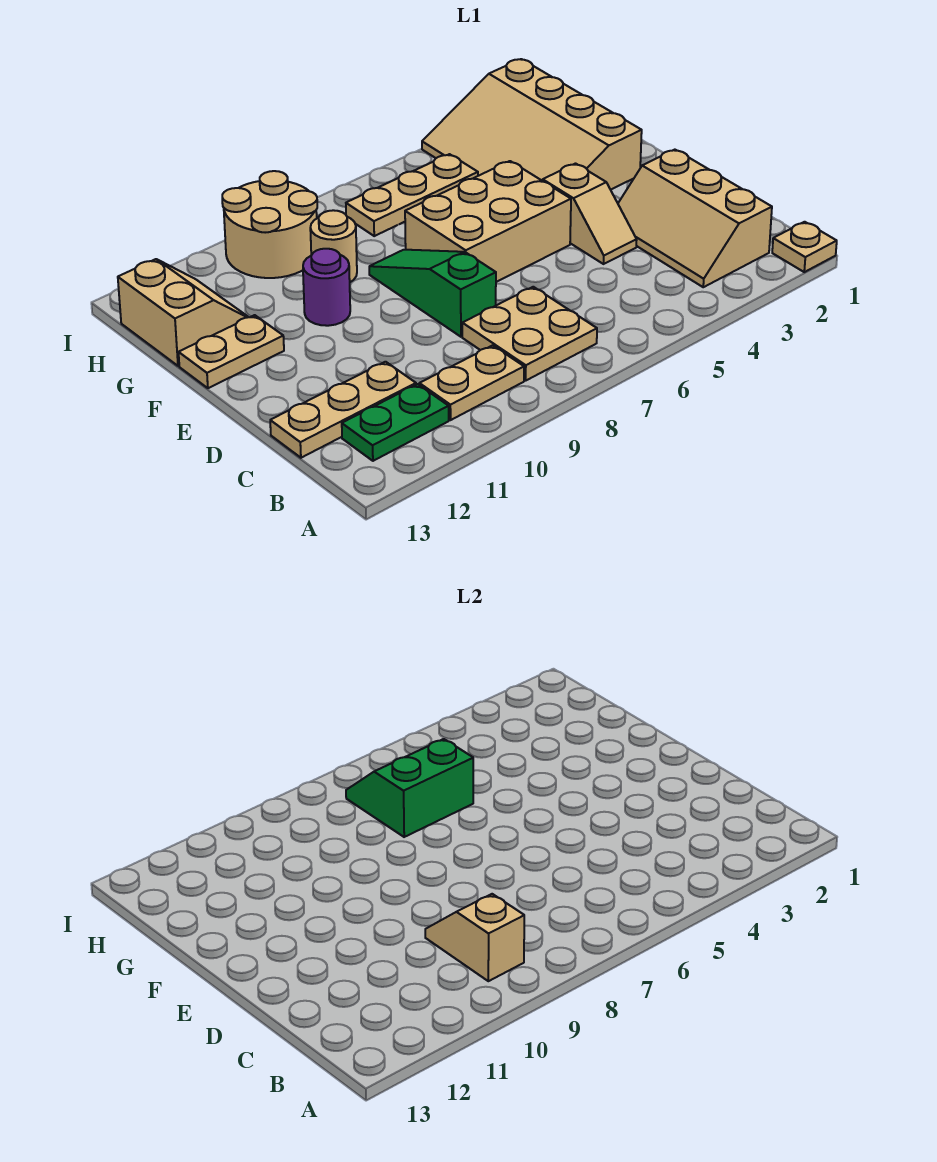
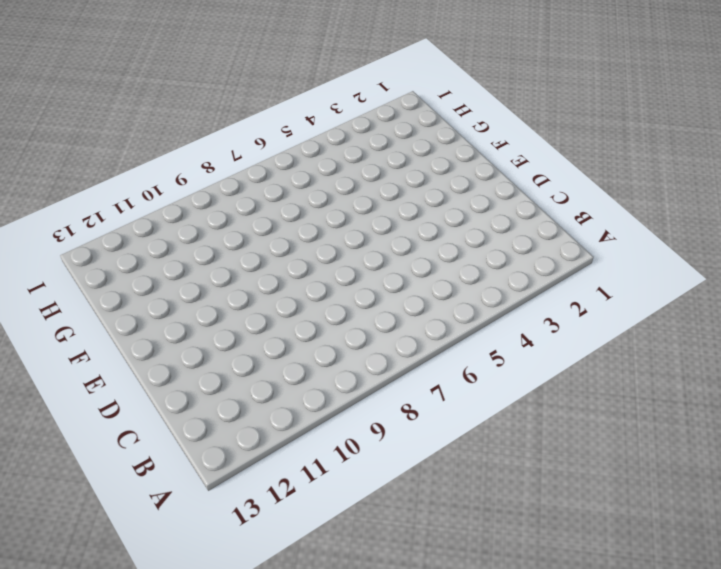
none -> tan 1x1 plate [772,222,837,272]
none -> tan 2x3 slope [618,150,772,287]
none -> tan 2x2 plate [462,287,597,381]

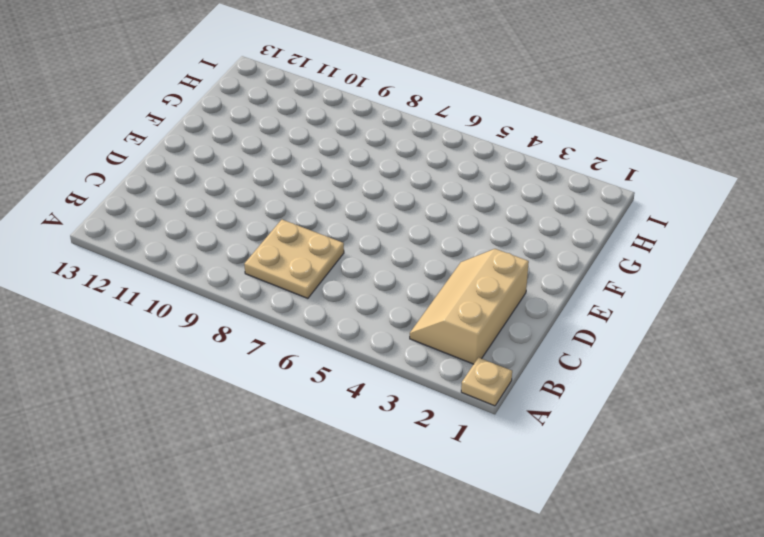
none -> tan 1x2 plate [419,345,524,420]
none -> green 1x2 plate [342,384,449,461]
none -> tan 1x3 plate [270,362,416,458]

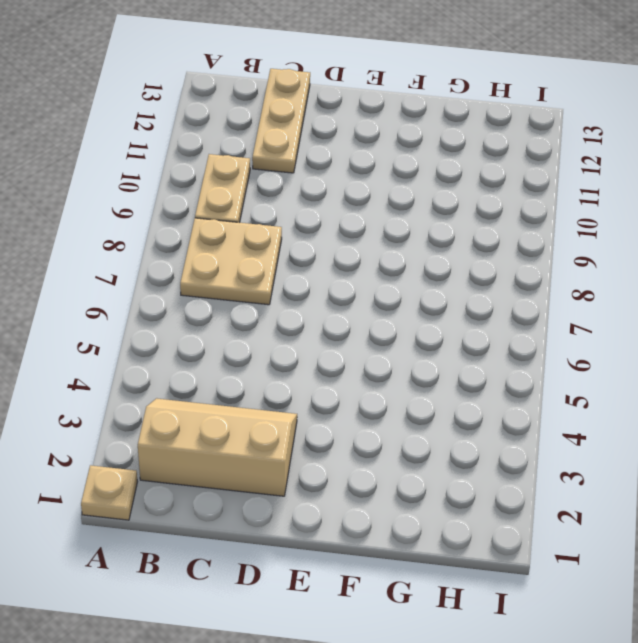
none -> green 1x2 plate [342,384,449,461]
none -> tan 1x2 slope [543,164,637,264]
none -> green 1x3 slope [369,250,496,337]

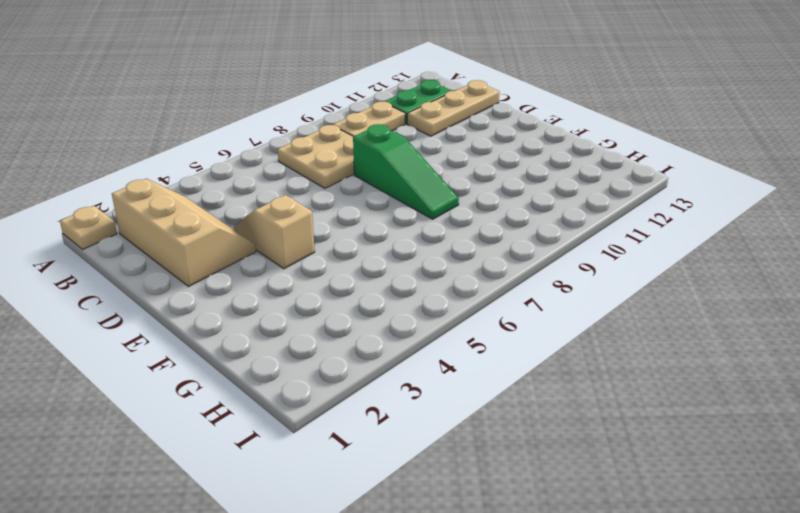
none -> tan 2x3 brick [405,161,571,282]
none -> tan 3x4 slope [422,59,642,190]
none -> purple 1x1 round brick [303,249,350,326]

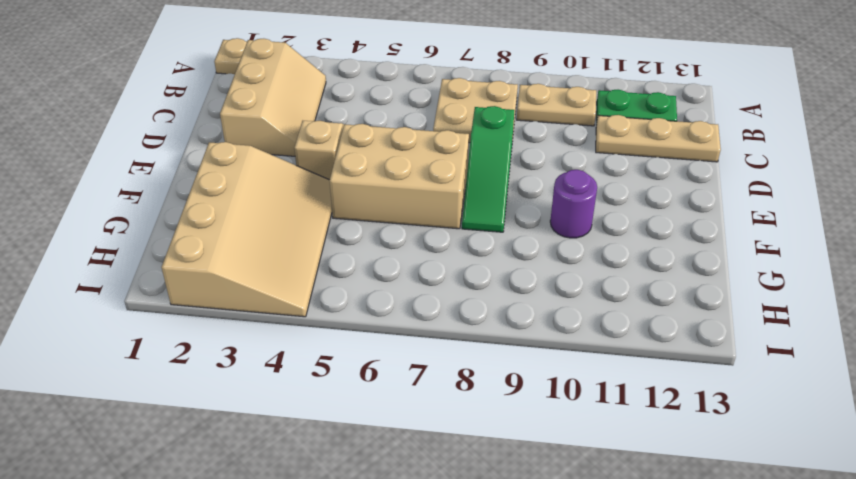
none -> tan 1x2 plate [179,315,284,388]
none -> tan 1x1 round brick [310,210,357,282]
none -> tan 2x2 slope [118,259,248,366]

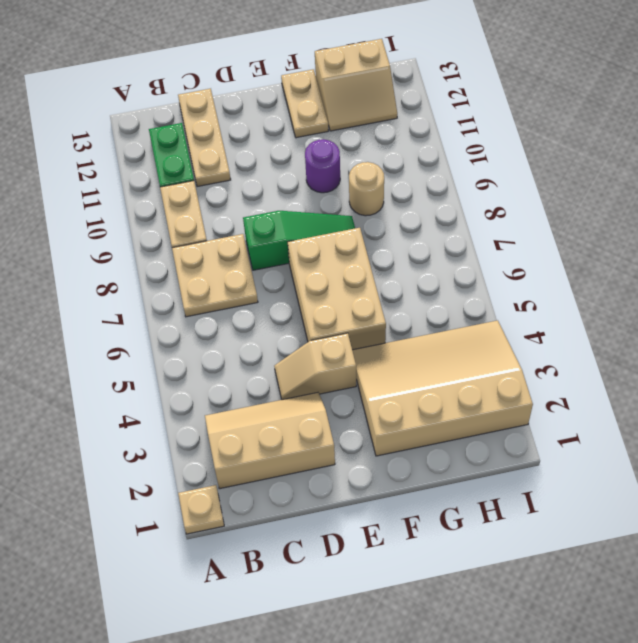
none -> tan 1x3 plate [346,154,478,236]
none -> tan 2x2 round brick [222,171,317,278]
none -> tan 1x2 slope [425,894,524,981]

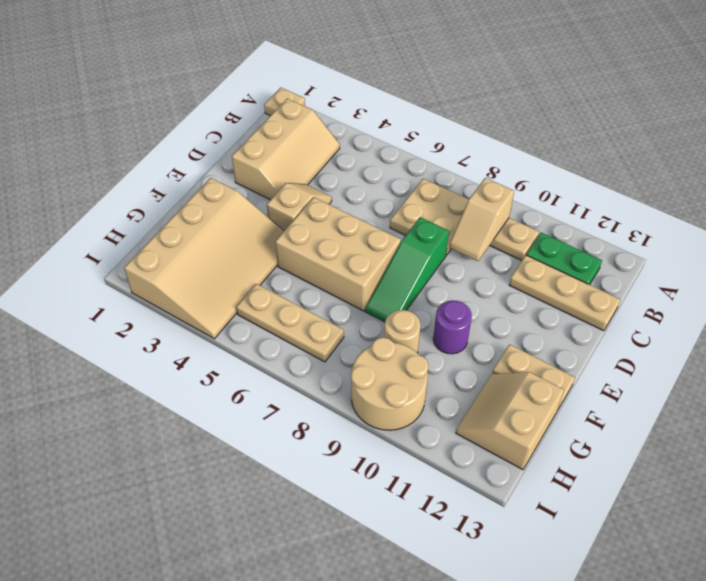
none -> green 2x2 slope [346,739,473,837]

